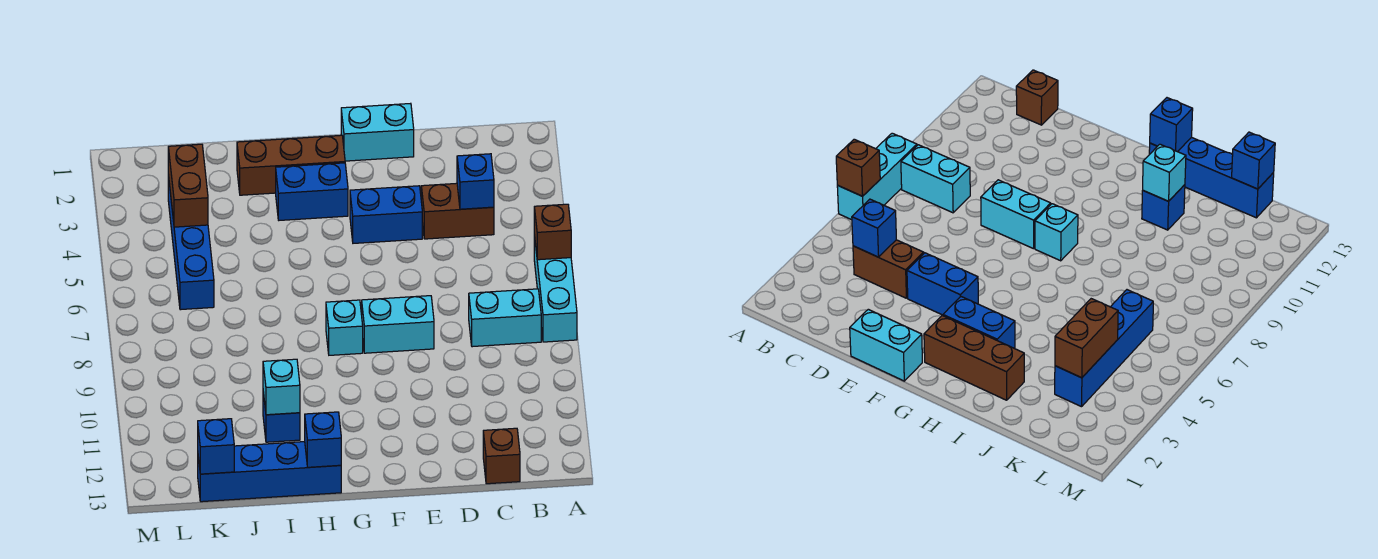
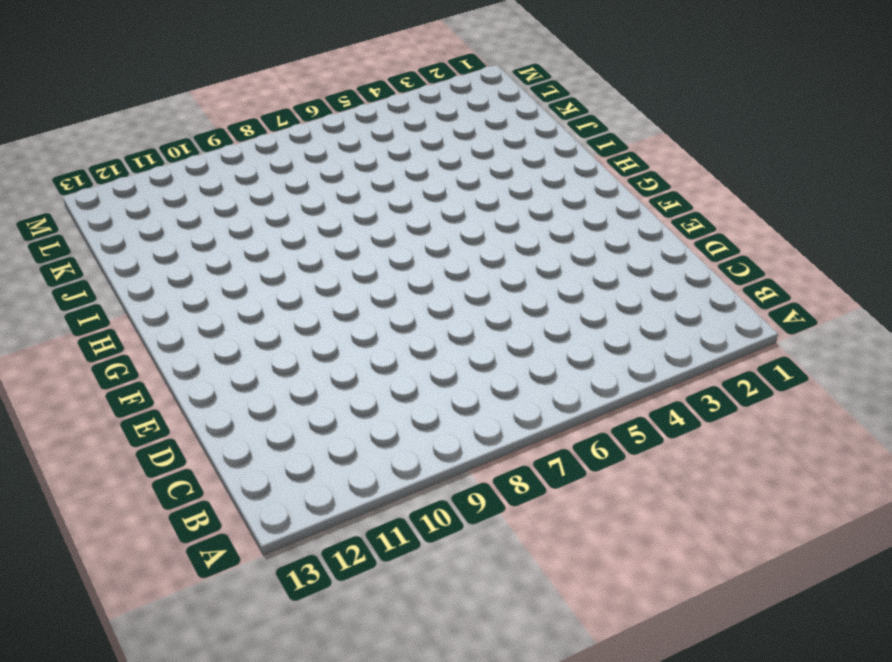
none -> cyan 1x3 brick [534,235,577,342]
none -> cyan 1x2 brick [469,289,541,347]
none -> brown 1x2 brick [421,183,494,239]

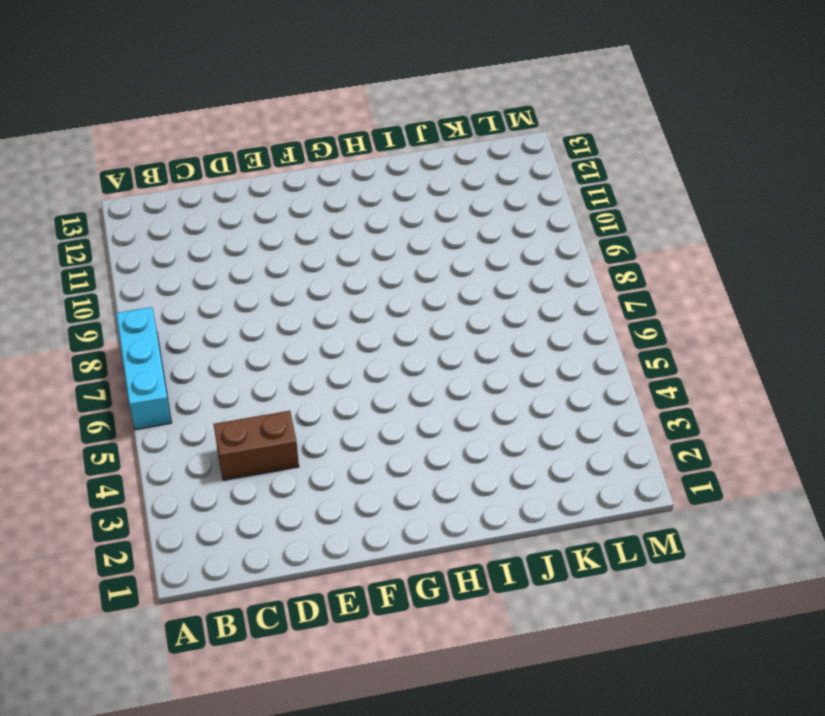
none -> cyan 1x2 brick [469,289,541,347]
none -> brown 1x1 brick [483,428,520,484]
none -> cyan 1x2 brick [341,103,414,161]

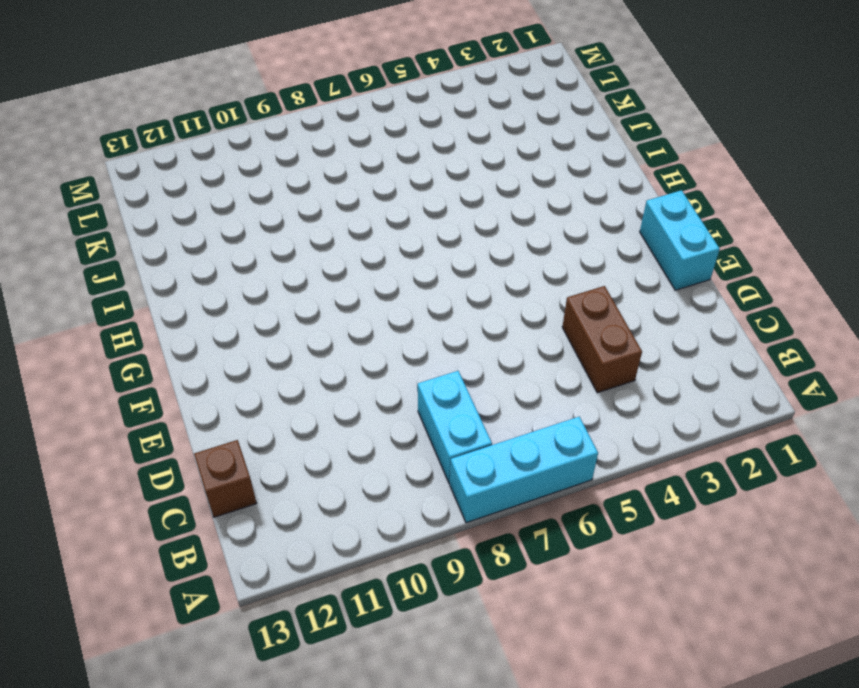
none -> blue 1x2 brick [350,186,422,243]
none -> cyan 1x2 brick [362,296,434,353]
none -> brown 1x3 brick [237,135,345,195]

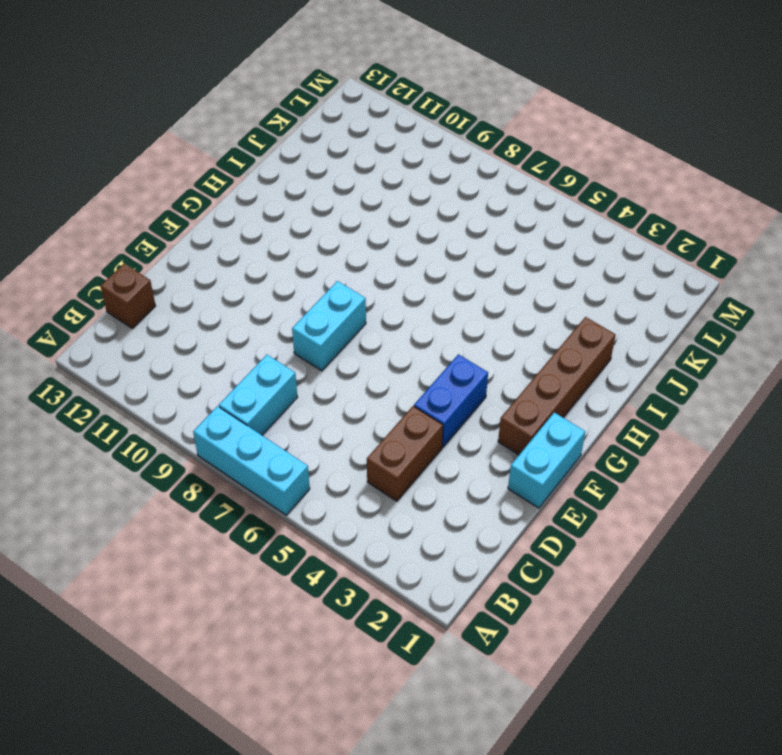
brown 1x4 brick [498,317,616,455] -> brown 1x3 brick [237,135,345,195]
none -> blue 1x2 brick [276,163,348,220]
none -> cyan 1x1 brick [326,300,363,355]
none -> blue 1x4 brick [198,442,341,502]

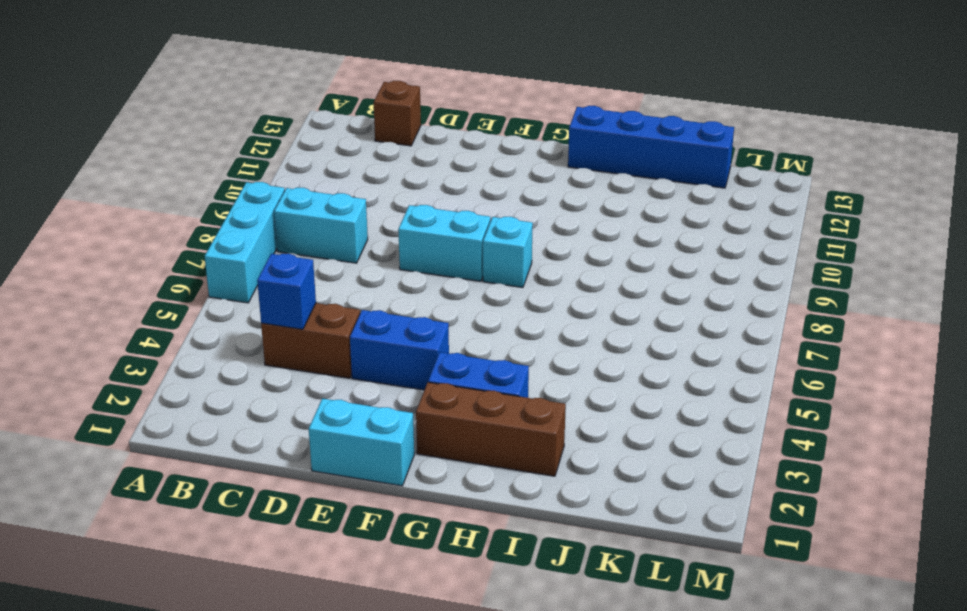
none -> blue 1x1 brick [263,392,300,442]
none -> blue 1x4 brick [168,175,214,310]
none -> brown 1x1 brick [534,204,571,260]

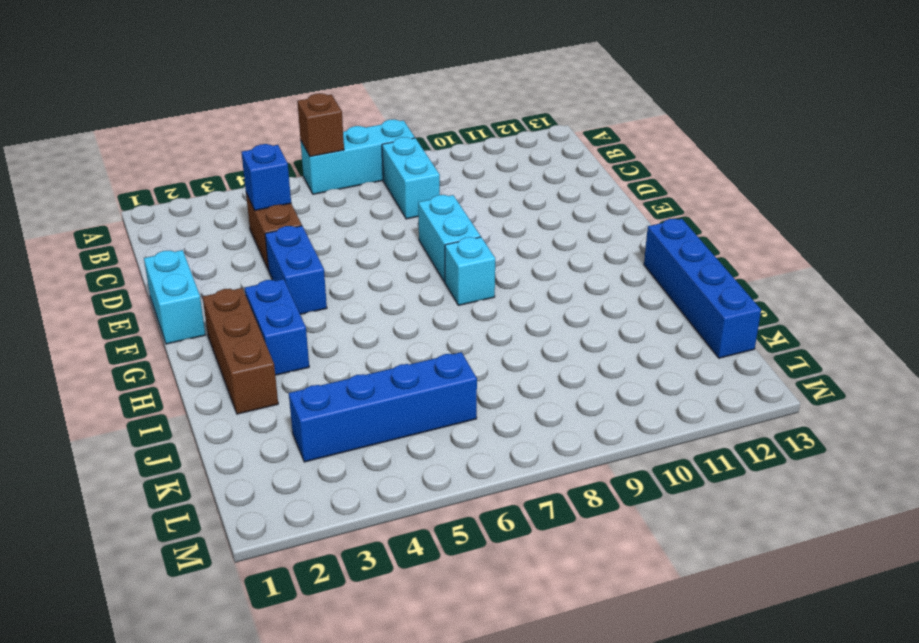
none -> brown 1x1 brick [483,428,520,484]
none -> blue 1x1 brick [263,392,300,442]
none -> blue 1x1 brick [305,412,341,467]

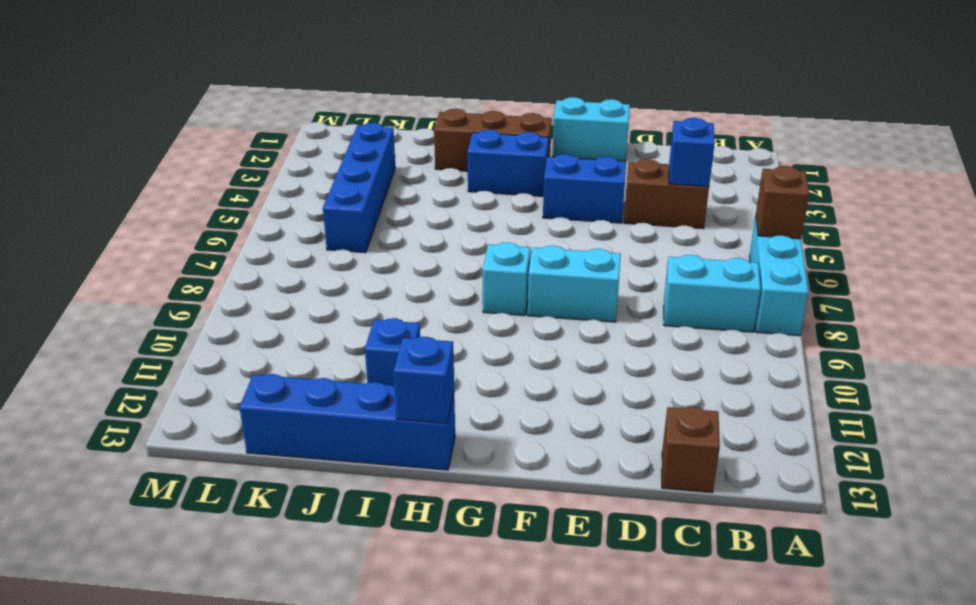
none -> cyan 1x1 brick [263,359,300,415]
none -> brown 1x2 brick [168,144,208,227]
none -> blue 1x1 brick [198,419,234,474]

